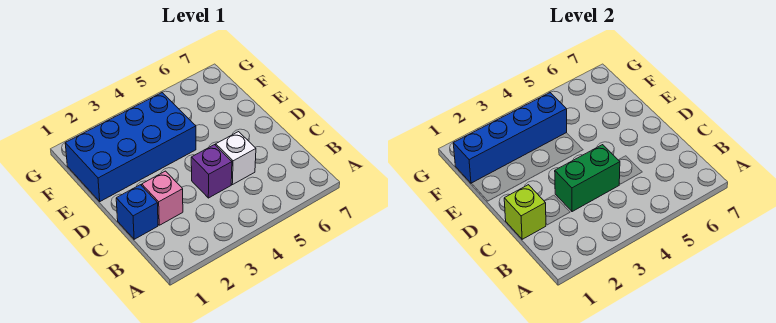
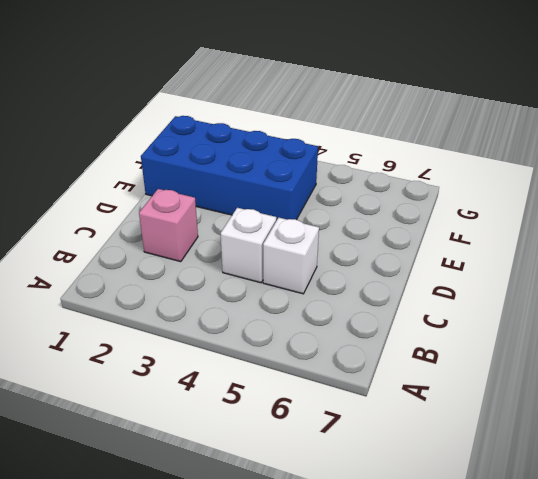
white 1x1 brick [221,208,276,283] -> purple 1x1 brick [191,145,232,198]
none -> blue 1x1 brick [116,185,158,239]
none -> lime 1x1 brick [504,185,546,239]

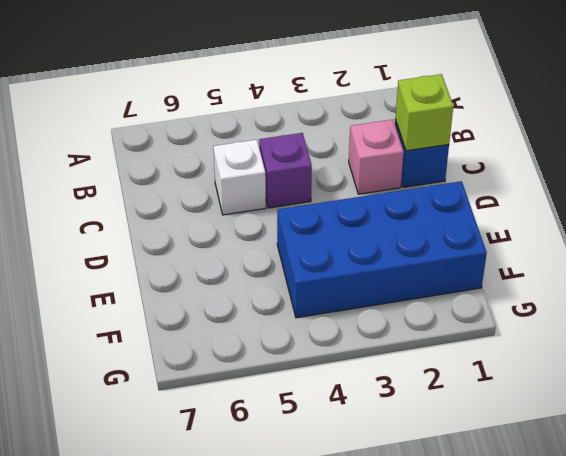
none -> green 1x2 brick [555,145,620,212]
none -> blue 1x4 brick [453,93,567,183]

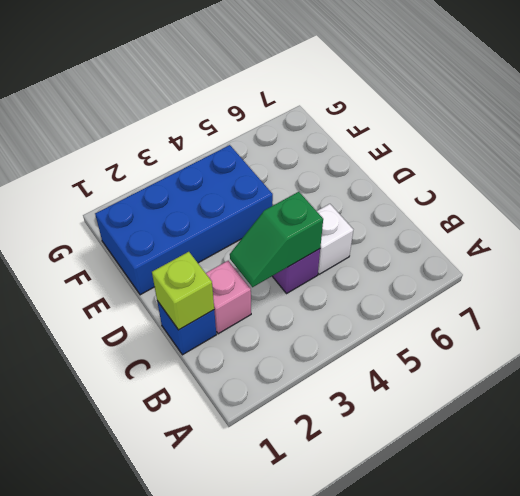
green 1x2 slope [230,192,323,287] -> green 1x2 brick [555,145,620,212]
none -> blue 1x4 brick [453,93,567,183]

